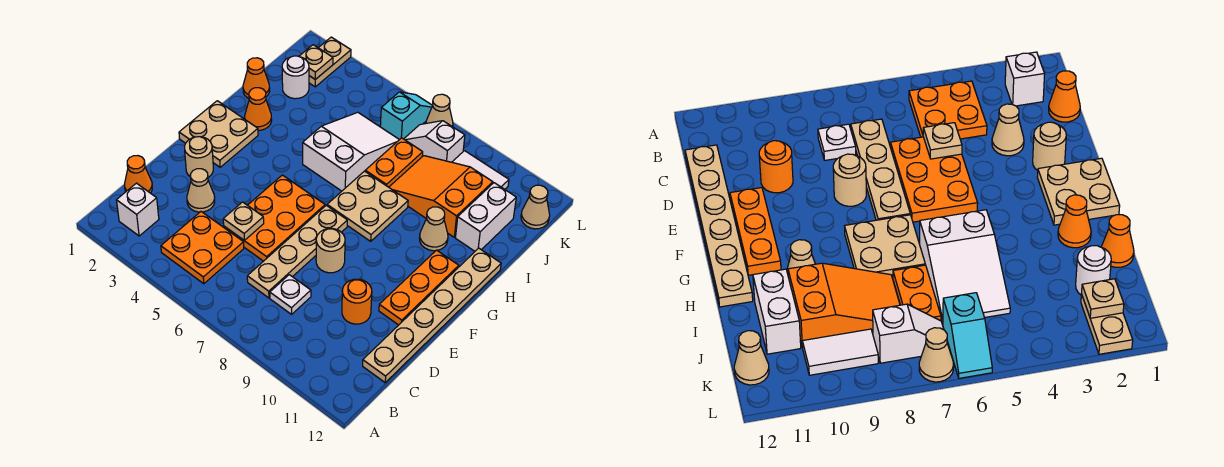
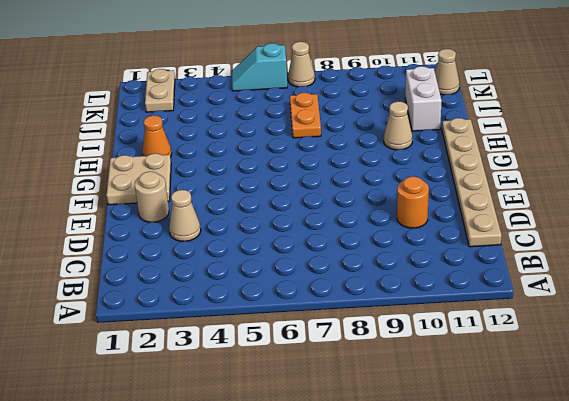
cyan 1x2 slope [232,43,287,91] -> cyan 1x2 slope turned to [380,92,433,140]
none -> white 1x1 brick [117,183,159,236]
none -> orange 2x2 plate [161,212,244,284]
none -> orange 1x1 cone [125,156,152,193]
none -> tan 1x4 plate [247,205,347,298]

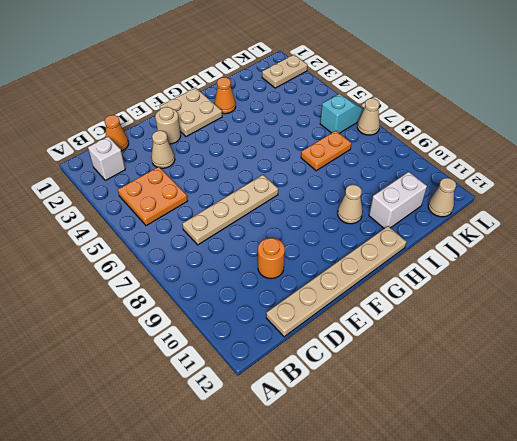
none -> white 1x1 plate [270,275,311,314]
none -> orange 2x3 plate [224,175,325,261]
none -> tan 1x1 round brick [316,228,345,273]
none -> orange 1x3 plate [379,250,459,325]

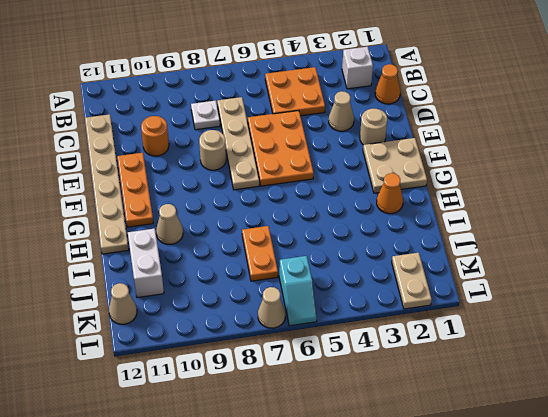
none -> tan 2x2 plate [327,171,408,241]
none -> white 2x3 slope [303,112,399,191]
none -> orange 1x1 cone [243,58,270,98]
none -> orange 2x3 slope [389,156,493,237]

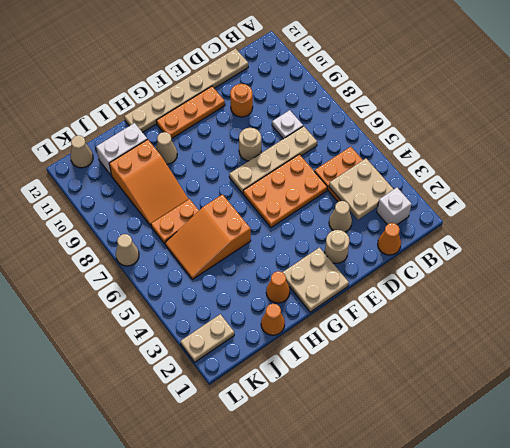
tan 2x2 plate [329,158,394,220] -> tan 2x2 plate moved to [327,171,408,241]
orange 2x3 slope [165,195,251,279] -> white 2x3 slope [303,112,399,191]
none -> white 1x1 round brick [282,56,309,99]
none -> cyan 1x2 slope [380,92,433,140]
none -> white 1x2 slope [404,121,465,162]
none -> white 1x2 tile [452,151,509,189]

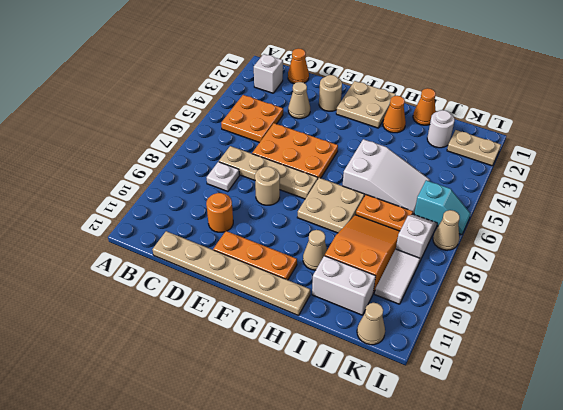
none -> tan 1x1 plate [223,202,264,240]
none -> tan 1x1 plate [299,45,333,79]

